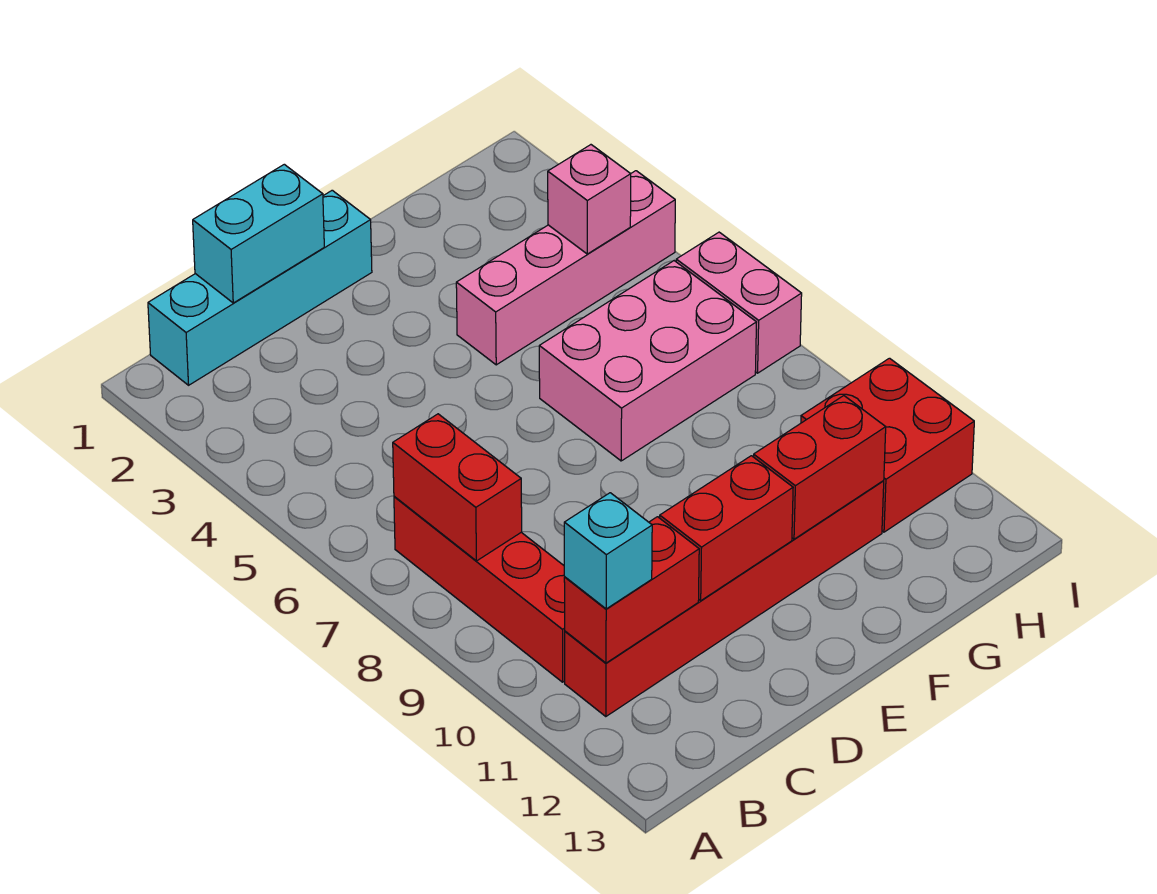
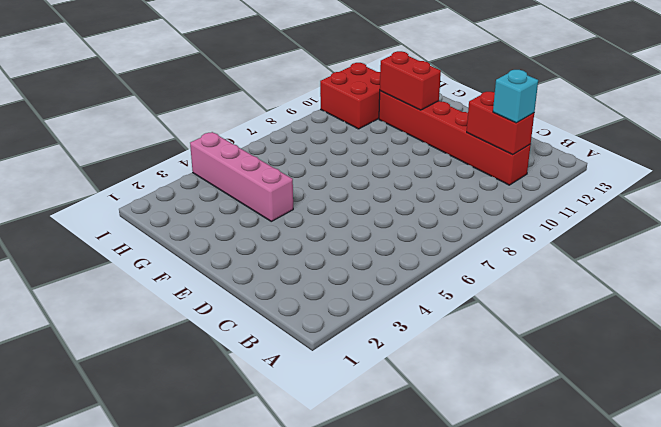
none -> cyan 1x4 brick [148,190,372,385]
none -> red 1x4 brick [394,496,565,682]
none -> pink 2x3 brick [539,261,756,461]

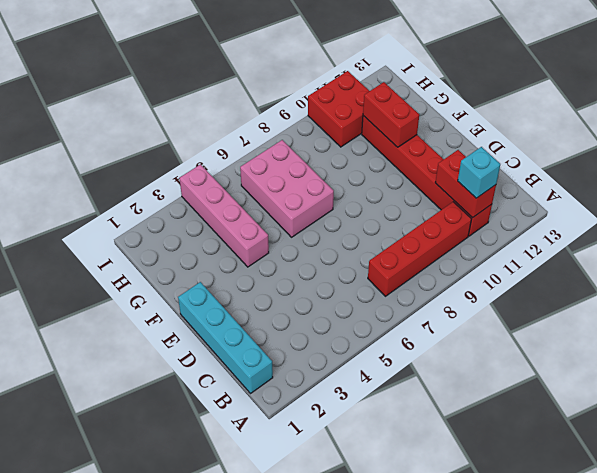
none -> pink 1x2 brick [676,232,802,373]
none -> red 1x2 brick [393,414,522,561]
none -> cyan 1x2 brick [193,164,324,303]

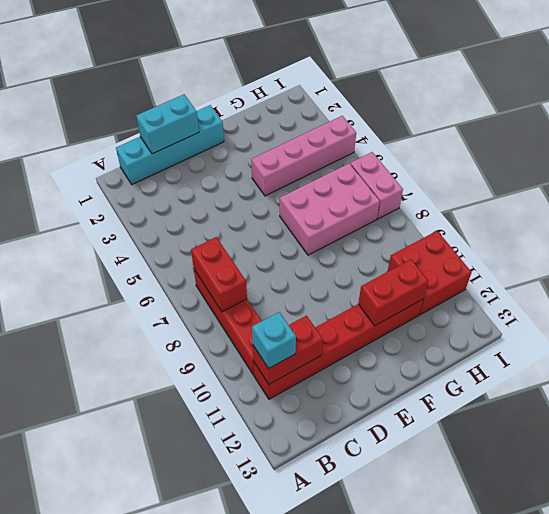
none -> red 1x2 brick [660,456,793,601]
none -> pink 1x1 brick [548,145,631,254]

